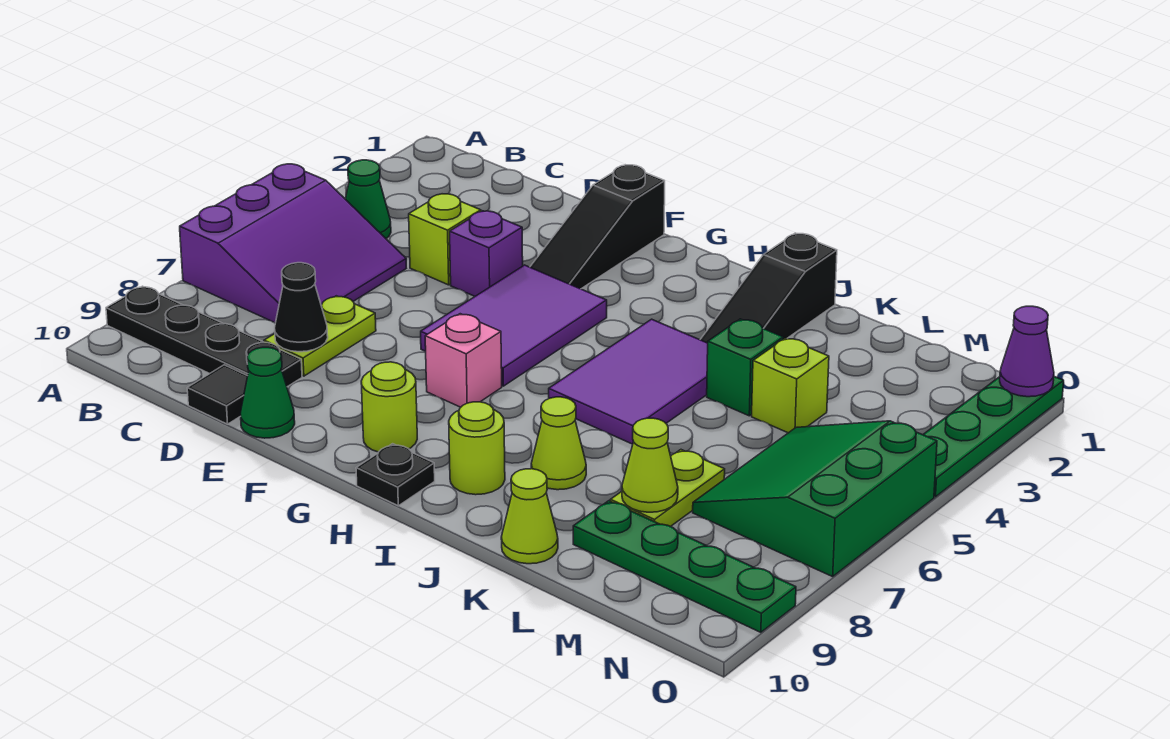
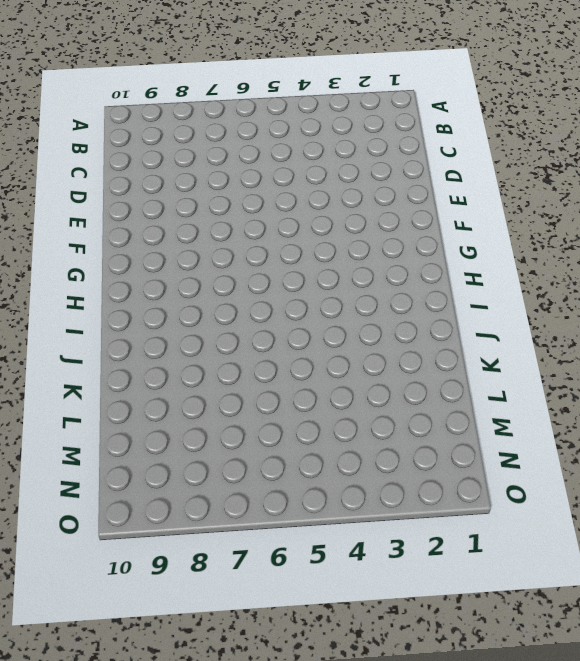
none -> purple 3x3 slope [180,164,406,323]
none -> black 1x4 plate [106,286,302,387]
none -> green 1x1 cone [346,160,391,239]

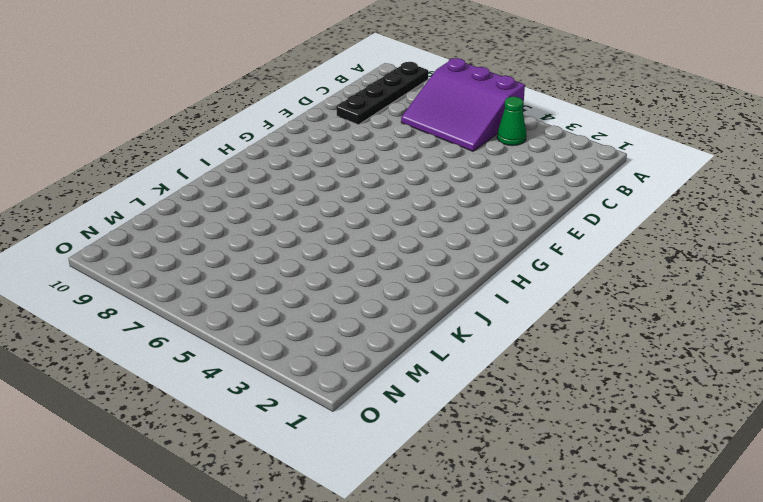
none -> lime 1x1 brick [409,194,481,285]
none -> lime 1x2 plate [264,296,376,376]
none -> black 1x1 tile [187,365,248,424]

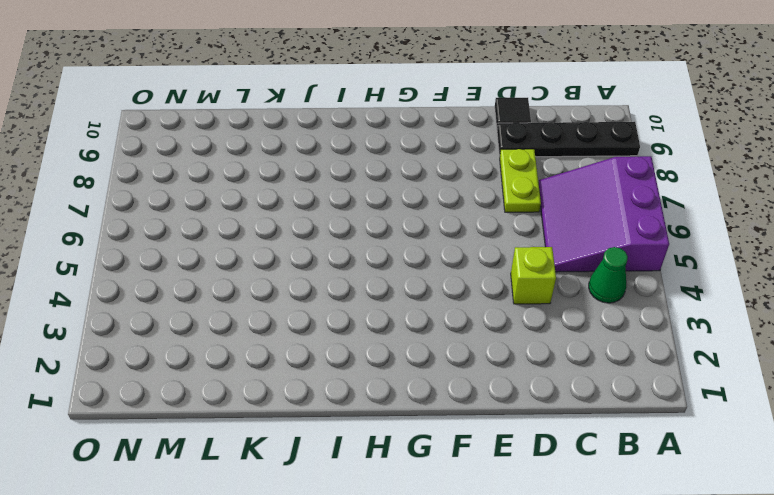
none -> purple 1x1 brick [450,211,523,296]
none -> green 1x1 cone [240,347,295,438]
none -> black 1x3 slope [530,165,665,289]

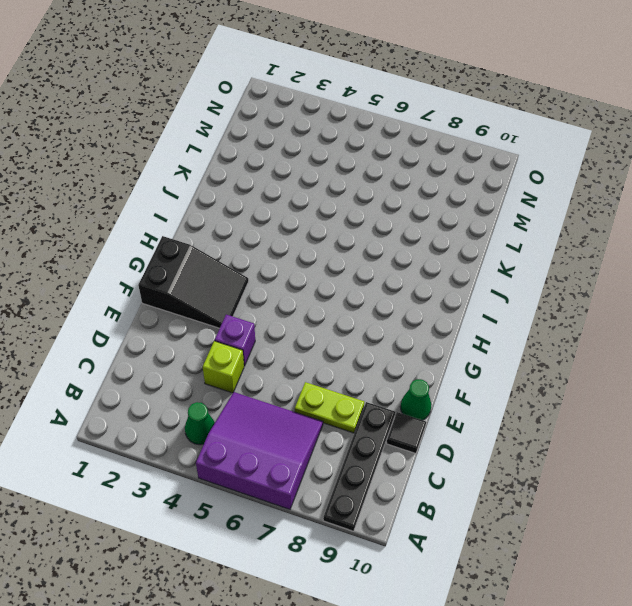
black 2x3 slope [138,236,249,328] -> black 1x3 slope [530,165,665,289]
none -> purple 2x3 tile [421,265,607,386]
none -> pink 1x1 brick [425,314,502,407]
none -> lime 1x1 round brick [361,362,417,452]

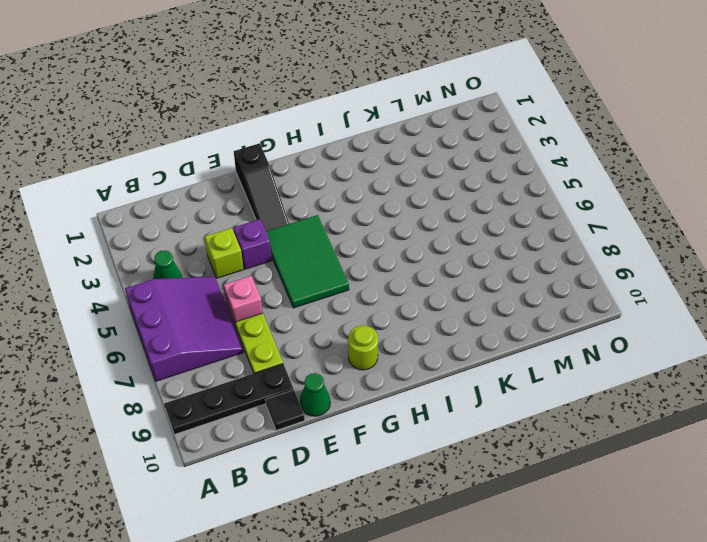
pink 1x1 brick [224,276,262,327] -> pink 1x1 brick moved to [425,314,502,407]
green 2x3 tile [266,215,349,308] -> purple 2x3 tile [421,265,607,386]
none -> black 1x1 plate [356,444,435,506]
none -> purple 2x3 tile [549,319,708,444]
none -> lime 1x1 round brick [449,402,505,495]

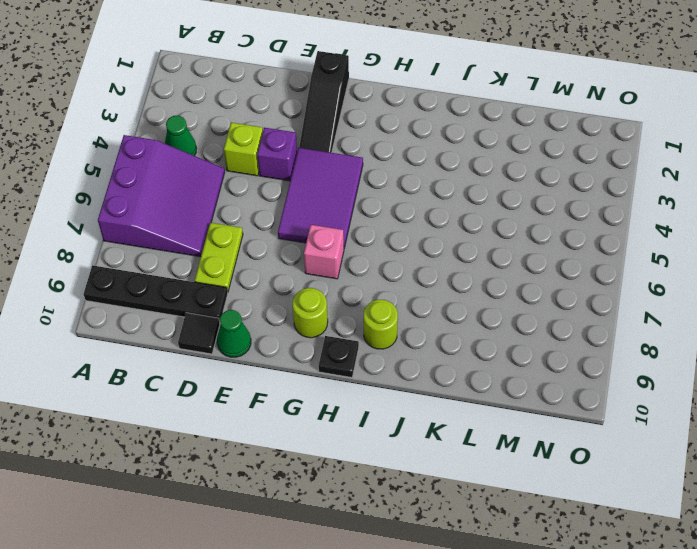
none -> purple 2x3 tile [549,319,708,444]
none -> black 1x3 slope [700,233,837,343]
none -> lime 1x1 cone [531,397,586,490]

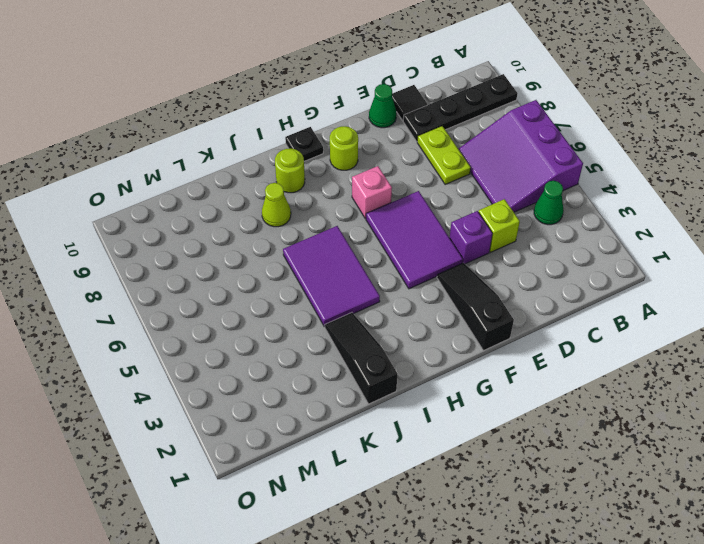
none -> green 1x1 brick [707,319,783,416]
none -> lime 1x1 cone [501,469,558,564]
none -> lime 1x1 brick [752,338,829,433]

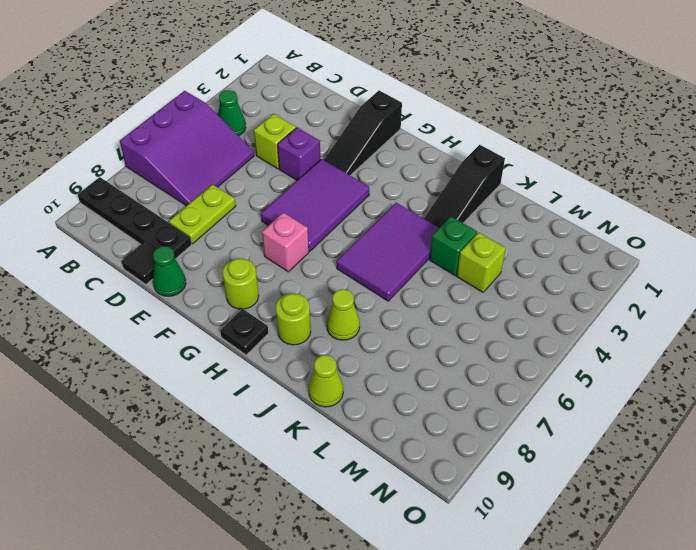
none -> lime 1x2 plate [610,450,725,527]
none -> green 1x4 plate [573,501,796,632]
none -> green 3x3 slope [693,421,937,577]

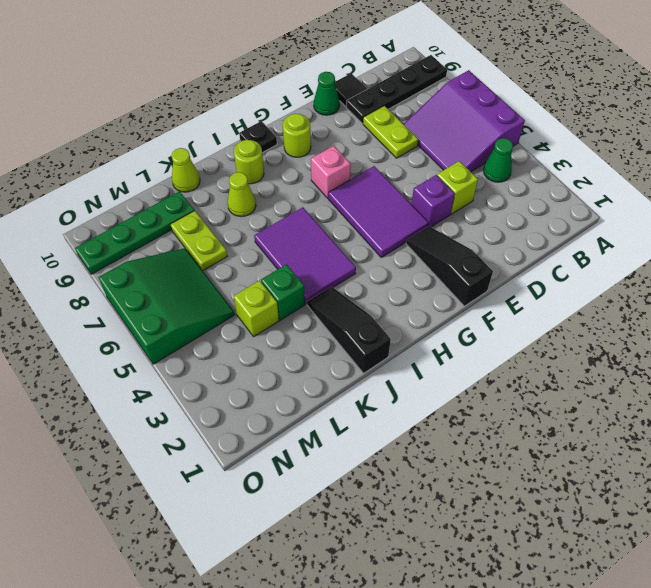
none -> green 1x4 plate [923,377,1064,497]
none -> black 1x1 cone [275,263,328,352]
none -> lime 1x1 cone [622,418,678,512]

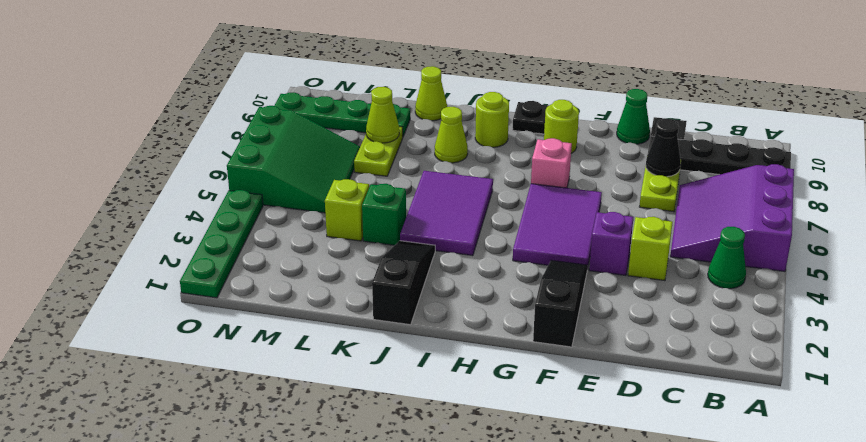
none -> purple 1x1 cone [1000,306,1054,397]

